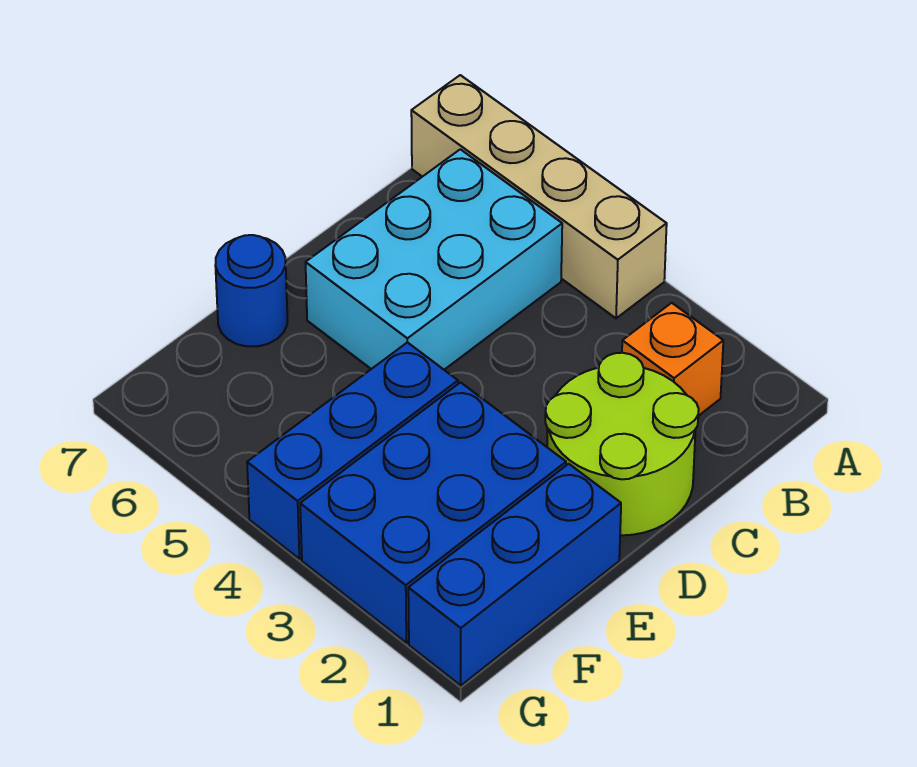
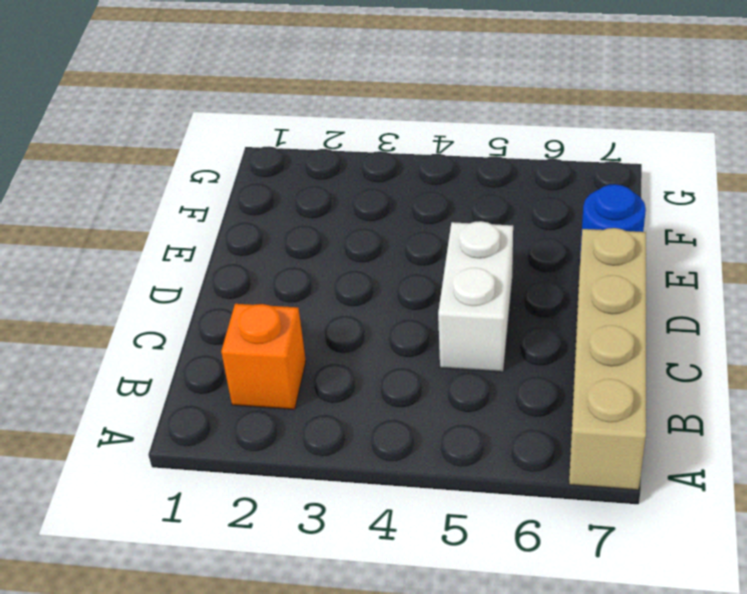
tan 1x4 brick [569,228,646,490] -> tan 1x4 brick turned to [411,75,667,318]
white 1x2 brick [438,221,513,372] -> cyan 2x3 brick [306,149,562,370]
none -> lime 2x2 round brick [545,353,699,535]
none -> blue 1x3 brick [408,464,621,685]

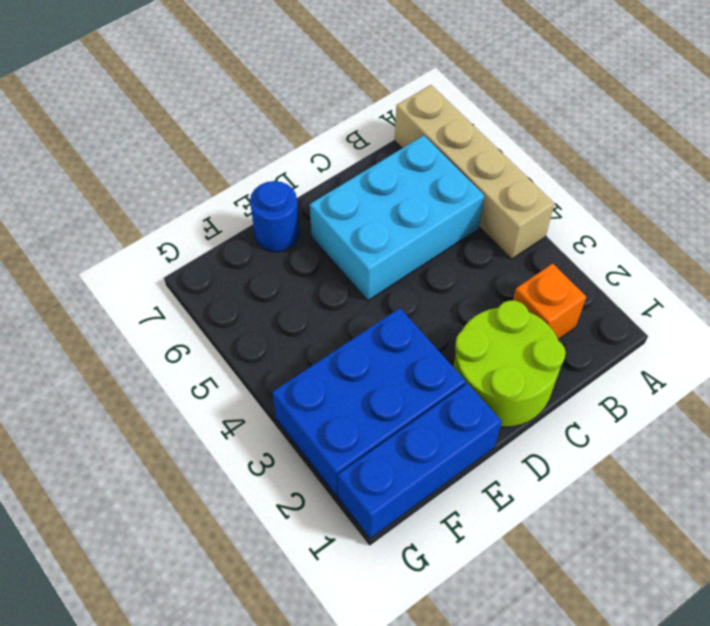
none -> blue 1x3 brick [247,342,458,559]

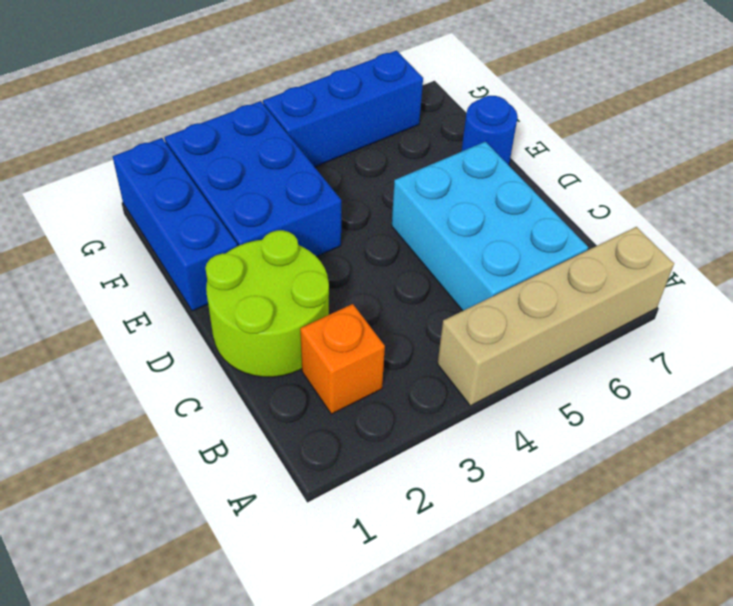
blue 1x3 brick [263,51,423,167] -> blue 1x3 brick turned to [247,342,458,559]

